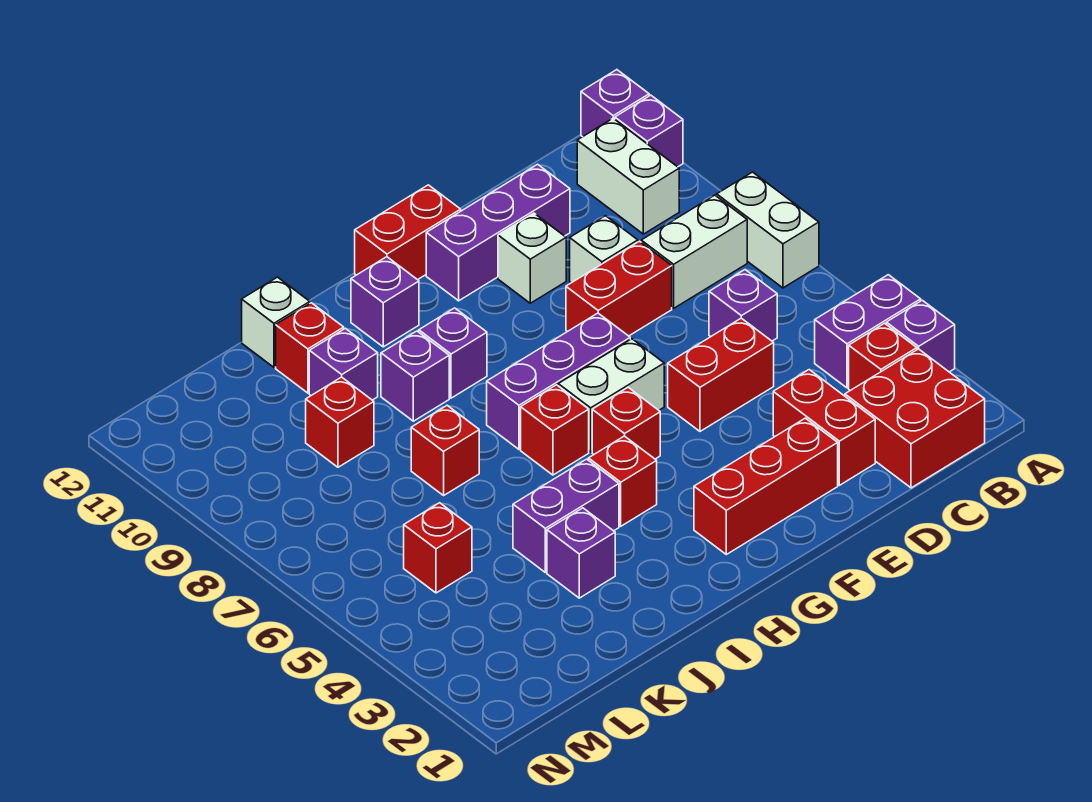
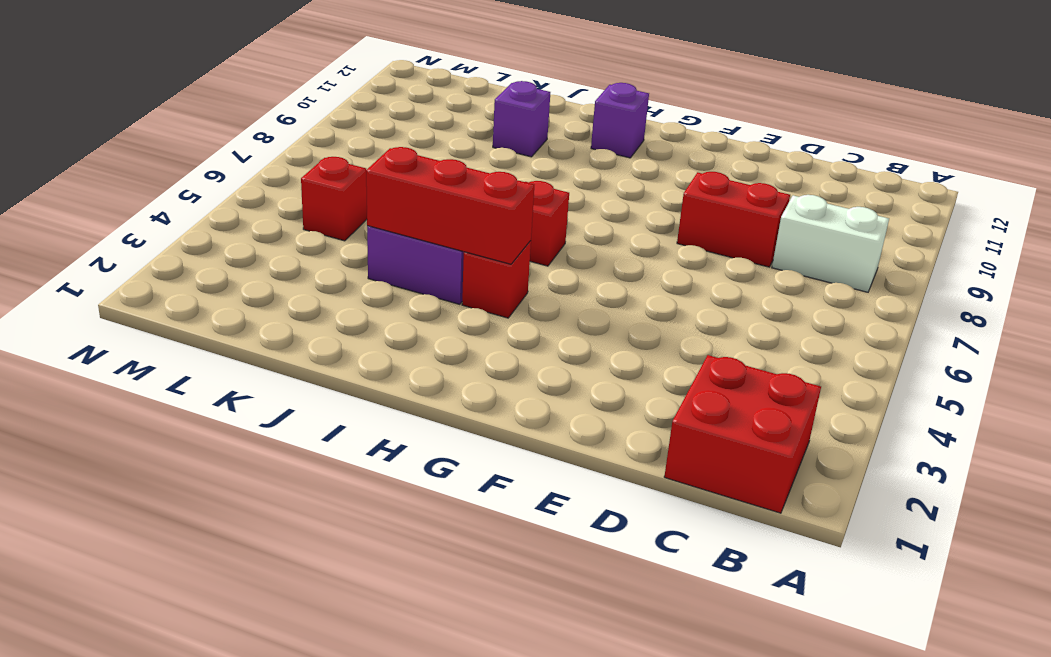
red 1x3 brick [366,147,534,264] -> red 1x3 brick moved to [694,418,838,554]
none -> purple 1x1 brick [886,300,955,372]
none -> purple 1x2 brick [815,275,921,388]
none -> white 1x2 brick [717,172,819,288]
none -> purple 1x1 brick [615,95,683,167]

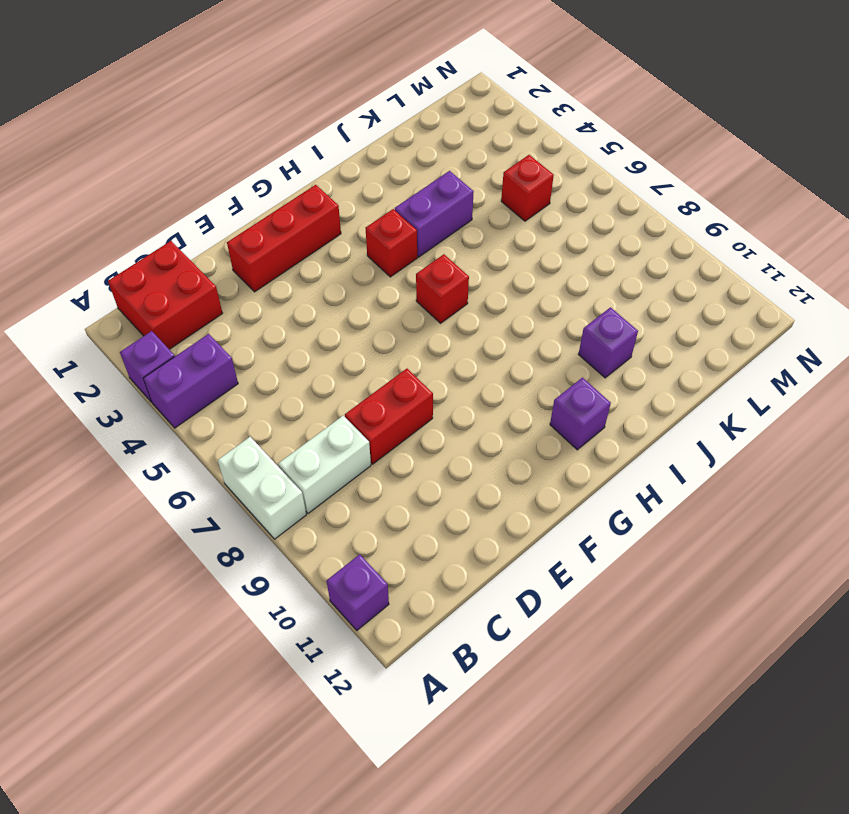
none -> purple 1x1 brick [581,70,649,137]
none -> red 1x1 brick [849,323,917,390]
none -> white 1x2 brick [577,118,679,234]
none -> purple 1x1 brick [709,270,777,341]

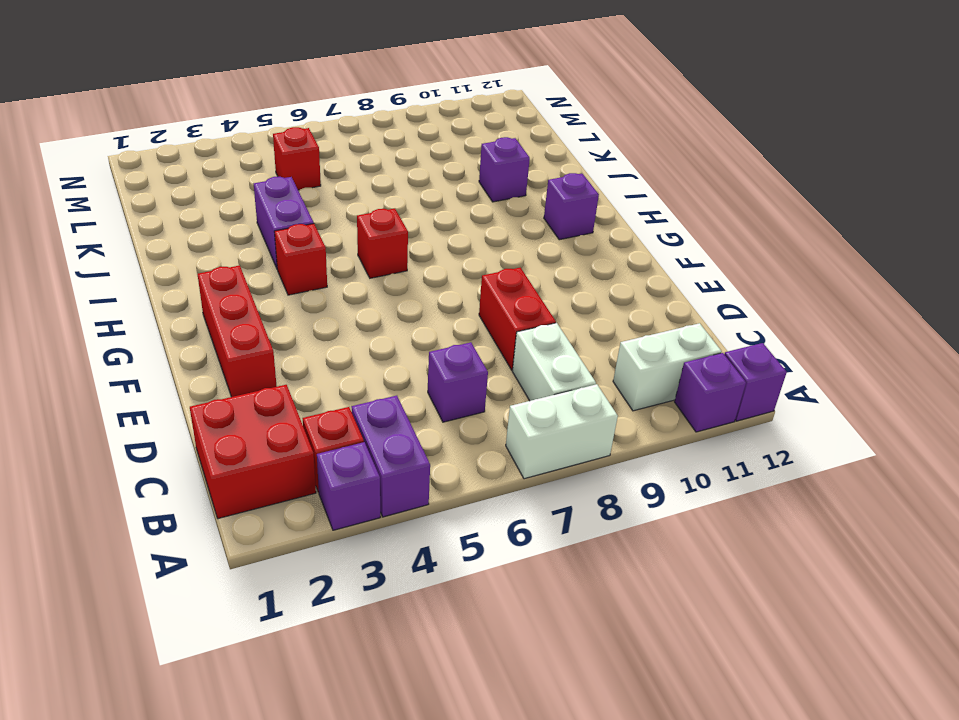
none -> red 1x2 brick [773,370,875,485]
none -> red 1x2 brick [668,318,774,431]
none -> white 1x1 brick [570,216,638,283]
none -> purple 1x3 brick [426,164,570,301]

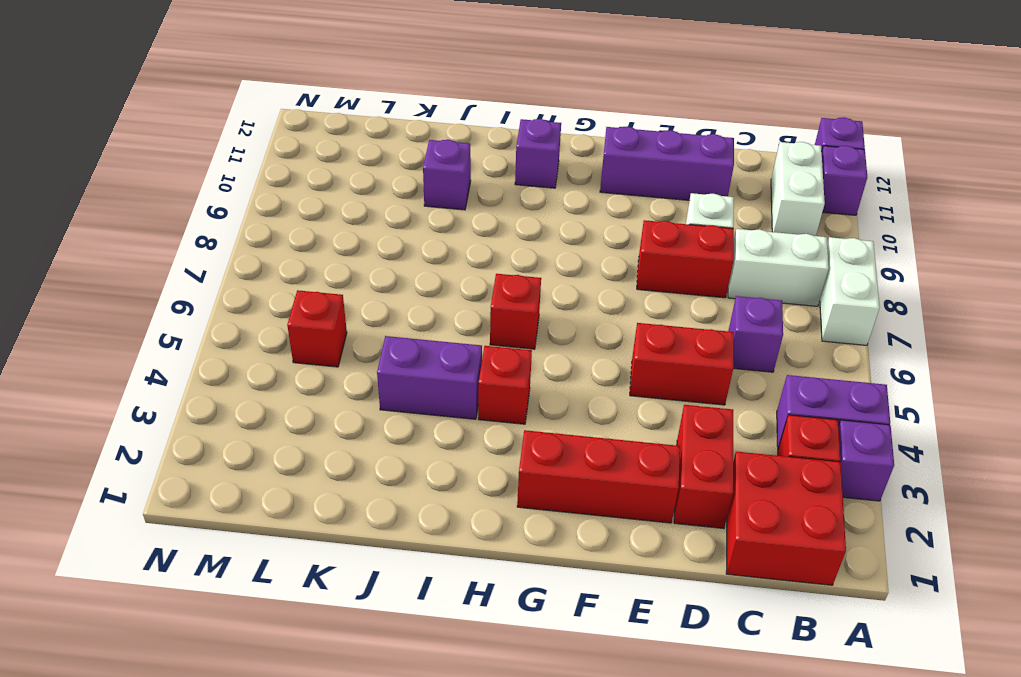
none -> white 1x1 brick [498,213,566,303]
none -> white 1x2 brick [558,339,664,452]
none -> purple 1x3 brick [487,313,630,449]
none -> red 1x2 brick [355,185,461,280]

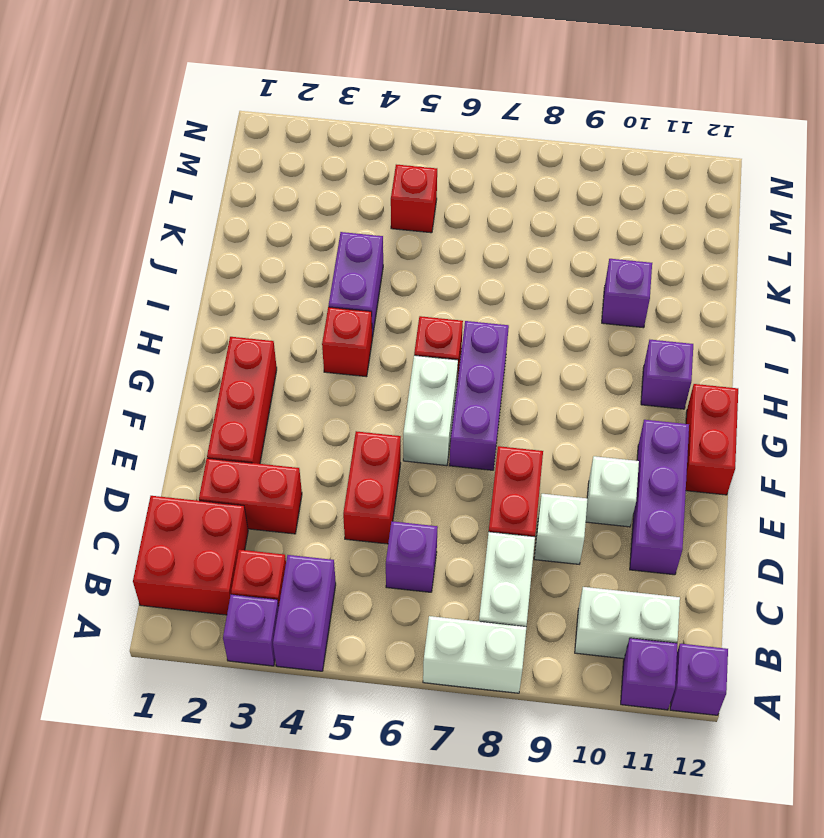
none -> red 1x1 brick [592,388,660,459]
none -> purple 1x1 brick [419,308,487,398]
none -> purple 1x1 brick [381,331,449,421]
none -> purple 1x1 brick [547,508,615,598]

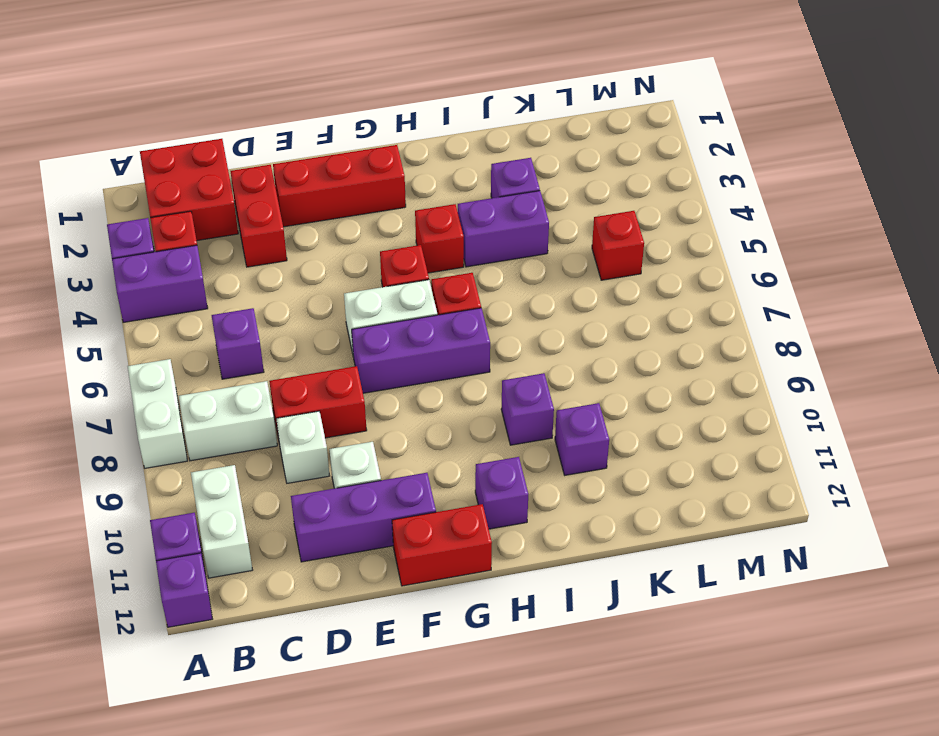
none -> red 1x2 brick [668,318,774,431]
none -> purple 1x1 brick [419,308,487,398]
none -> red 1x1 brick [411,405,479,495]
none -> red 1x1 brick [276,303,344,393]

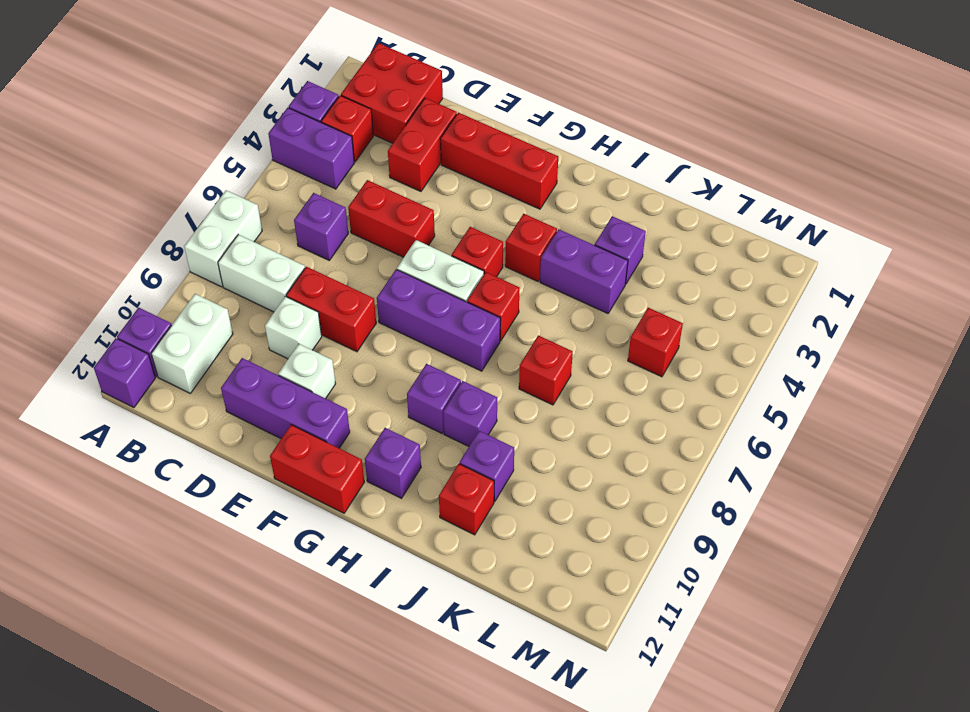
none -> white 1x1 brick [242,277,310,367]
none -> red 1x1 brick [306,377,374,467]

